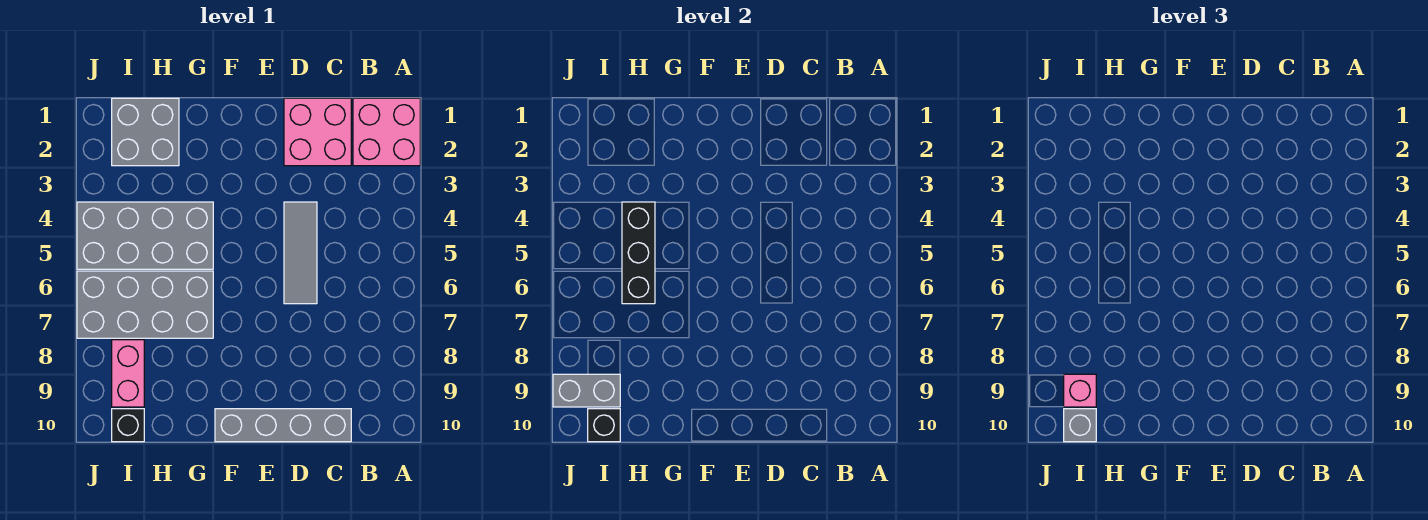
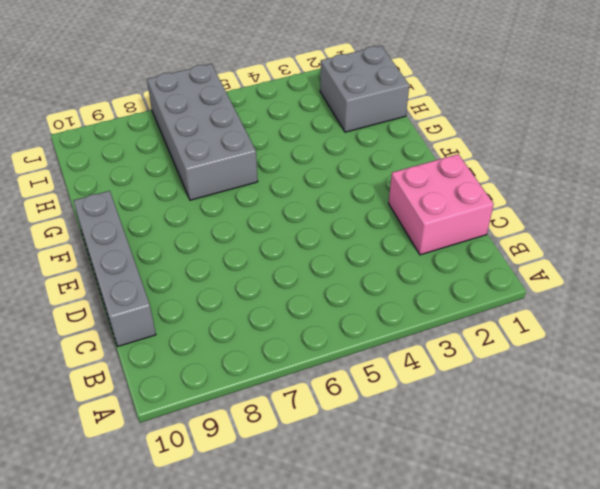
none -> pink 2x2 brick [353,98,420,166]
none -> grey 1x3 tile [284,202,317,304]
none -> grey 2x4 brick [77,202,213,269]

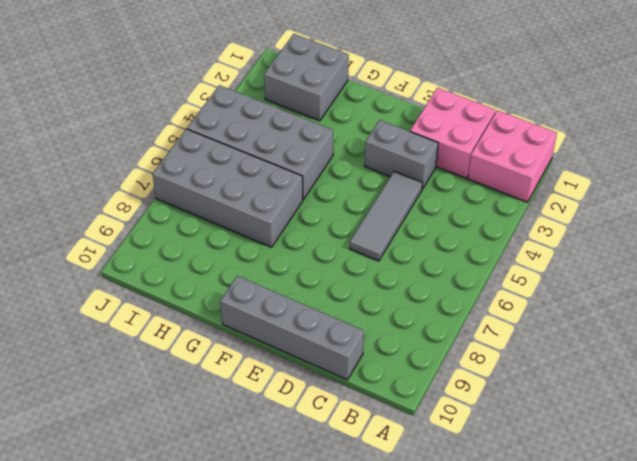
grey 1x2 brick [365,120,438,189] -> grey 1x2 brick moved to [553,374,620,407]
none -> pink 1x2 brick [112,340,144,407]
none -> black 1x1 brick [112,409,144,442]
none -> black 1x3 brick [622,202,655,304]

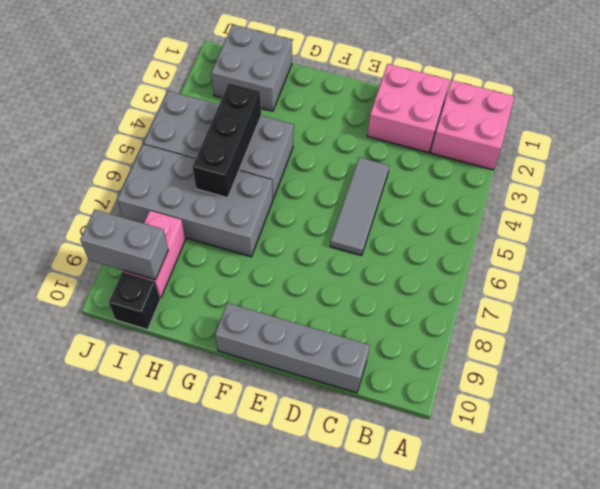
none -> black 1x1 brick [588,409,620,442]
none -> pink 1x1 brick [1064,374,1096,407]
none -> grey 1x1 brick [1064,409,1096,442]

